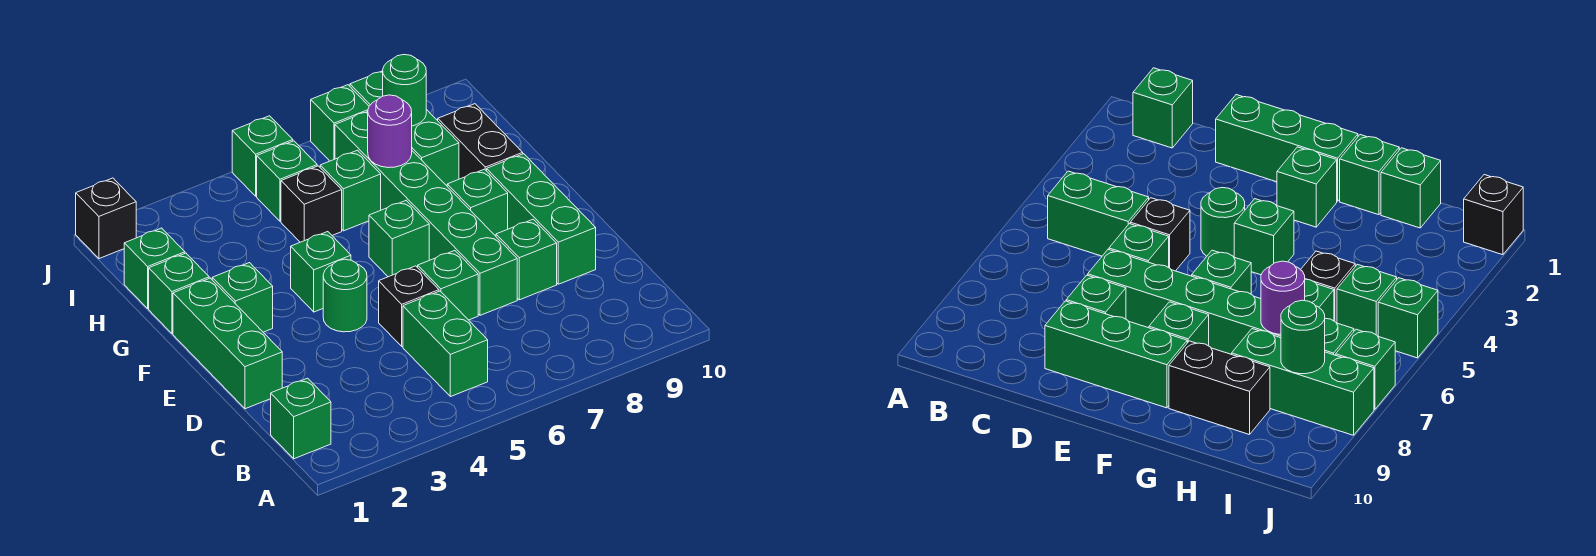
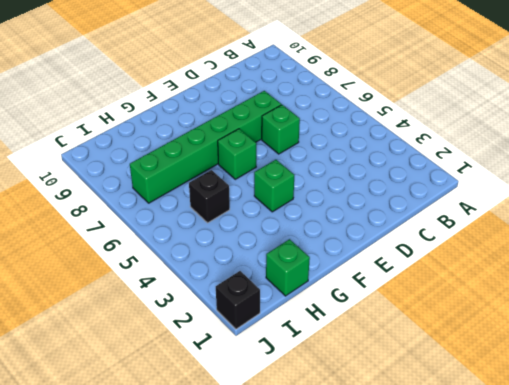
none -> green 1x1 brick [271,378,331,459]
none -> green 1x2 brick [403,291,488,397]
none -> green 1x3 brick [173,278,282,409]

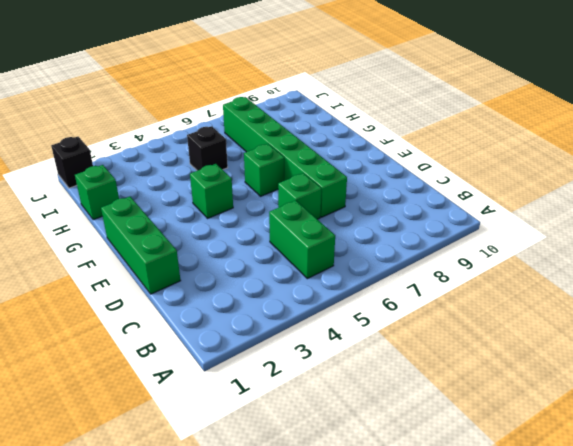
none -> green 1x1 brick [271,378,331,459]
none -> black 1x1 brick [379,266,439,346]
none -> green 1x1 brick [496,219,557,300]

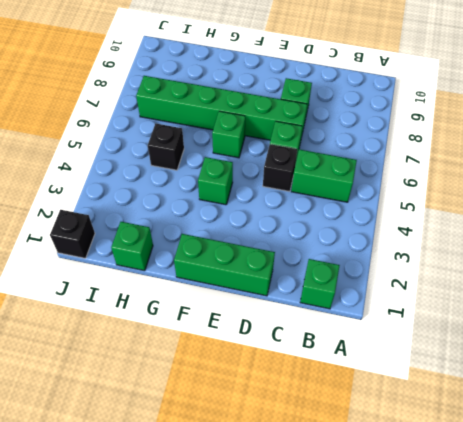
none -> green 1x3 brick [487,154,596,284]
none -> green 1x1 round brick [323,259,367,332]
none -> green 1x1 brick [212,263,273,332]

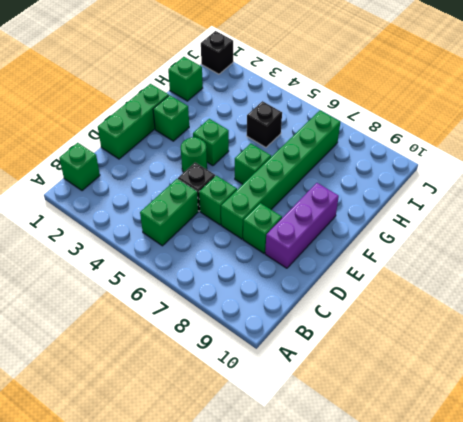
purple 1x3 brick [265,183,339,268] -> green 1x3 brick [487,154,596,284]
none -> green 1x1 brick [447,169,508,236]
none -> green 1x1 brick [149,253,209,334]
none -> black 1x2 brick [438,104,523,179]

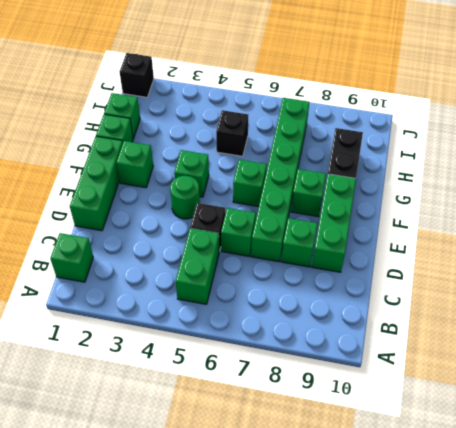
none -> green 1x1 brick [320,150,381,231]
none -> green 1x3 brick [350,71,459,186]
none -> green 1x1 brick [257,141,317,221]

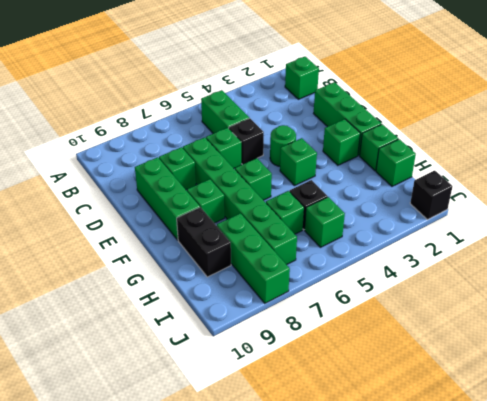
none -> green 1x1 brick [232,116,293,196]
none -> green 1x1 brick [311,85,369,161]
none -> purple 1x1 round brick [368,95,412,168]

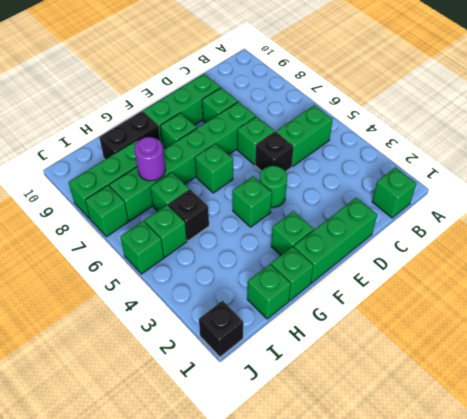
none -> green 1x1 round brick [383,55,426,126]

